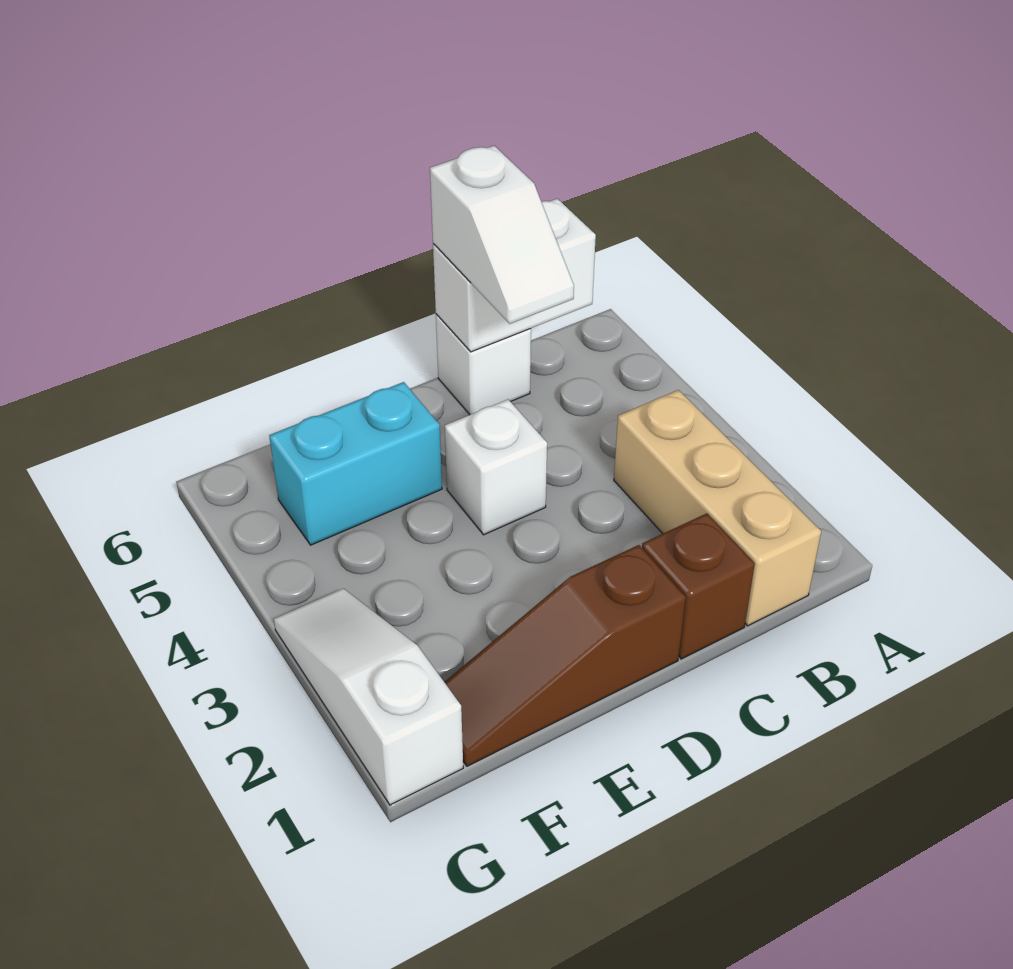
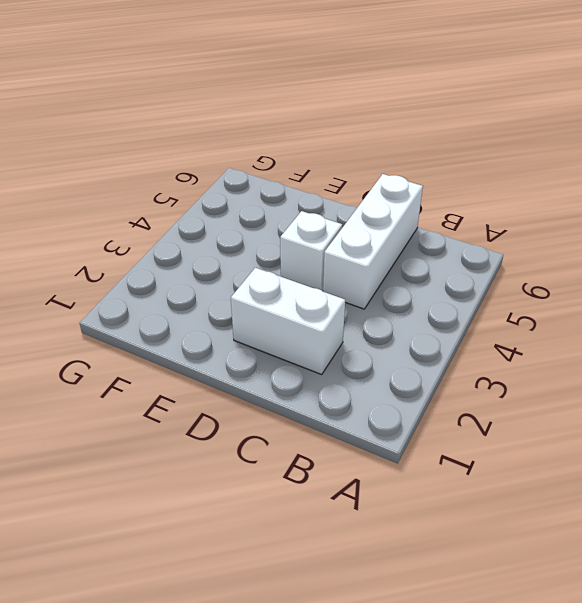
white 1x2 brick [231,268,345,374] -> white 1x2 brick moved to [433,199,596,352]
white 1x3 brick [323,174,423,309] -> white 1x1 brick [436,314,531,415]
none -> tan 1x3 brick [614,390,821,626]
none -> brown 1x1 brick [642,513,755,659]

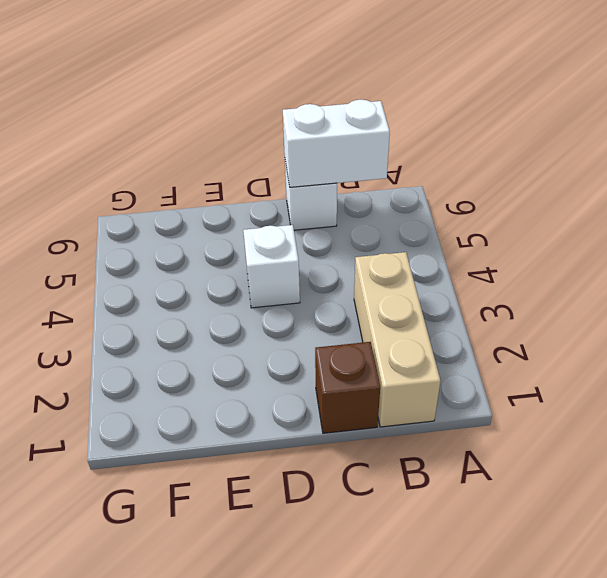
none -> brown 1x3 slope [445,545,686,766]
none -> cyan 1x2 brick [269,382,442,545]

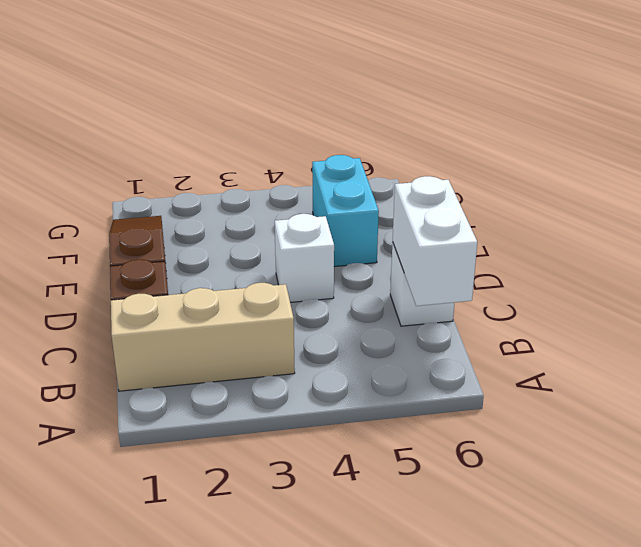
none -> white 1x3 slope [274,588,463,805]
none -> white 1x2 slope [430,146,574,324]

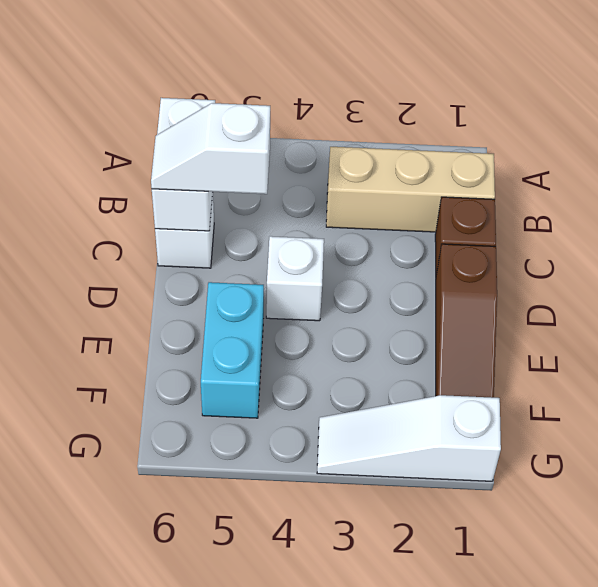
white 1x2 slope [151,103,270,194] -> white 1x2 slope turned to [430,146,574,324]

